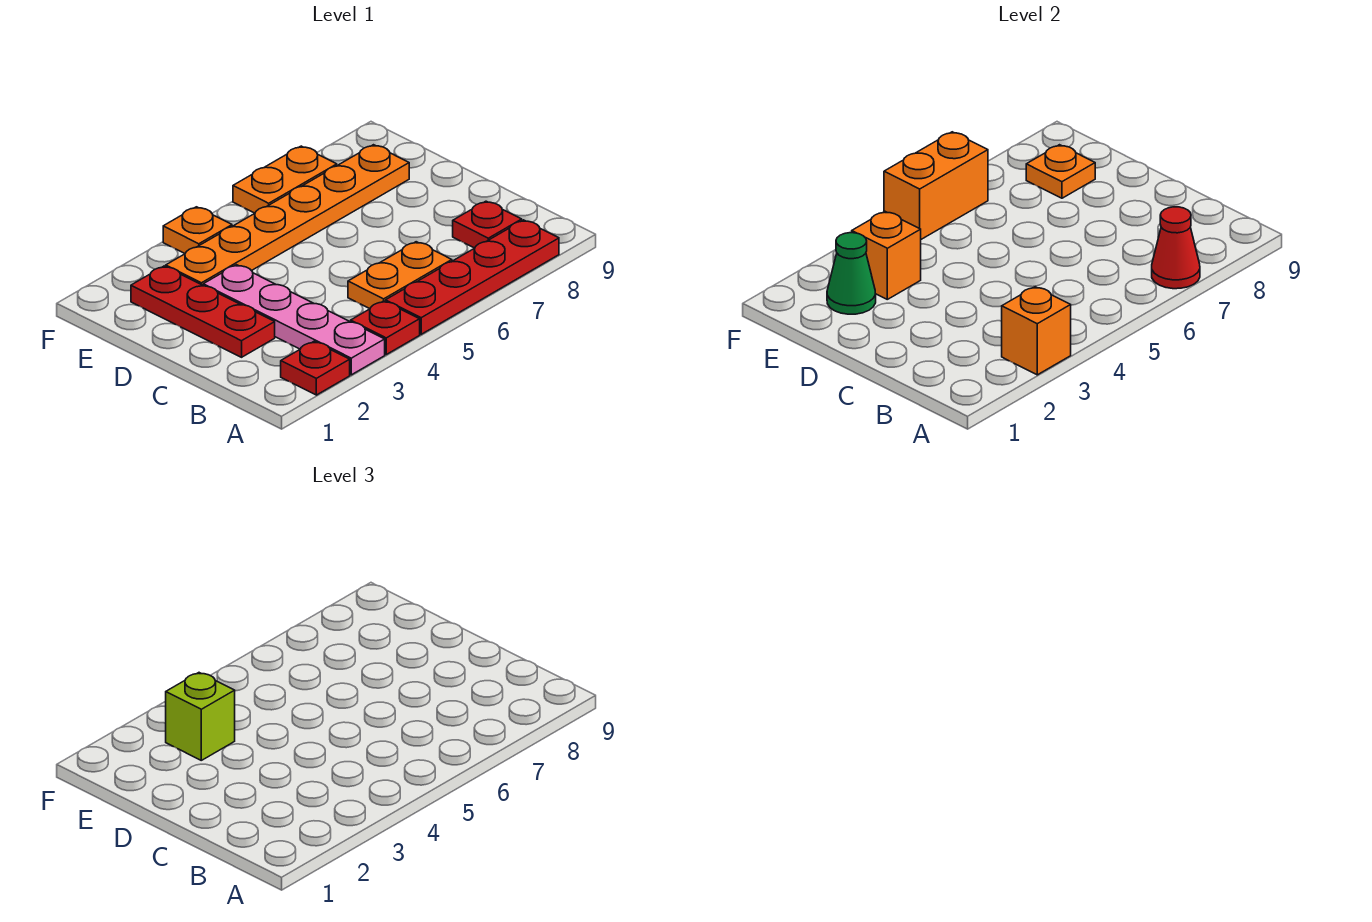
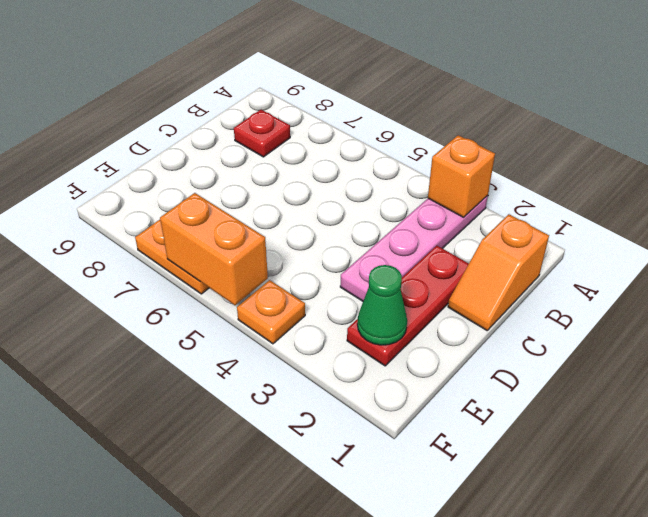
orange 1x2 slope [448,214,549,330] -> none
none -> red 1x1 plate [281,342,350,395]
none -> red 1x1 plate [351,301,420,354]
none -> red 1x4 plate [386,220,559,334]

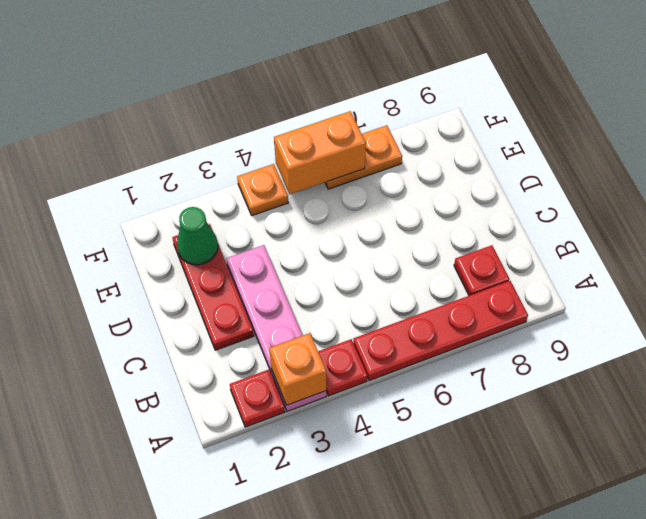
none -> orange 1x2 plate [348,242,452,309]
none -> orange 1x6 plate [166,145,409,285]
none -> red 1x1 cone [1152,207,1200,289]

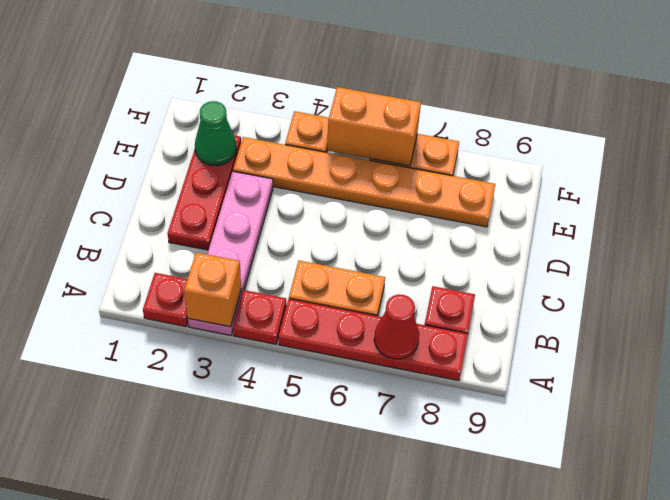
none -> orange 1x1 brick [852,212,921,299]
none -> orange 1x1 plate [1026,145,1095,198]
none -> lime 1x1 brick [166,673,235,760]

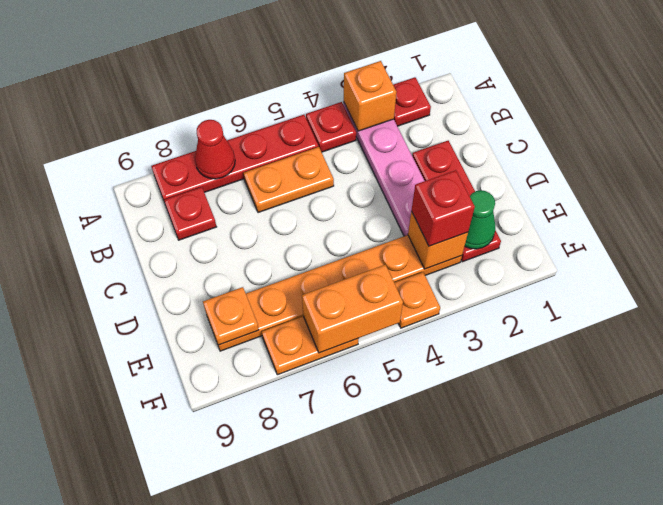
red 1x1 brick [411,170,475,246] -> lime 1x1 brick [166,673,235,760]

